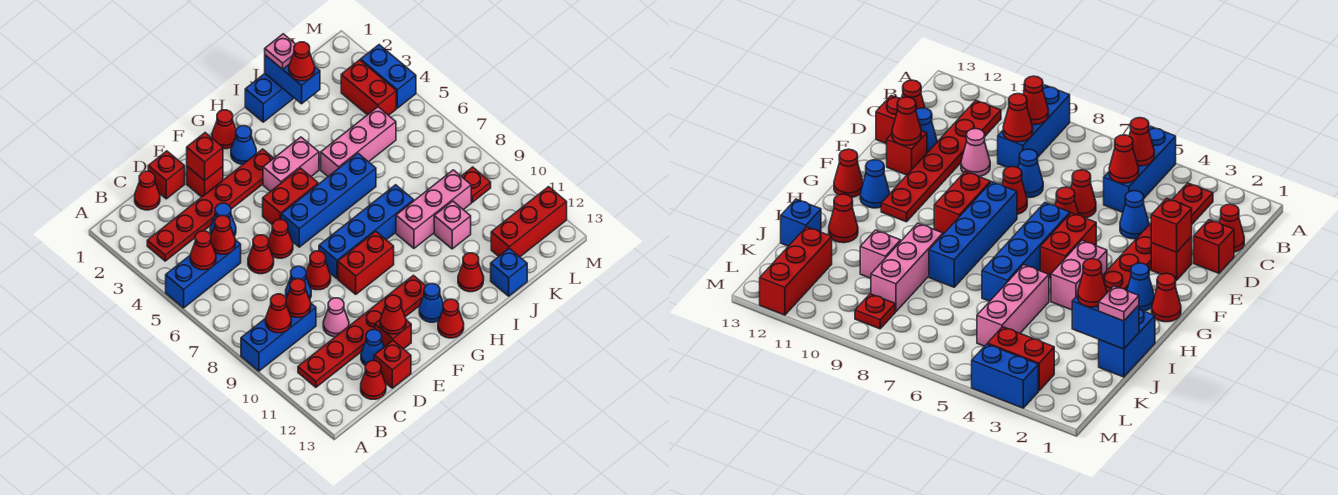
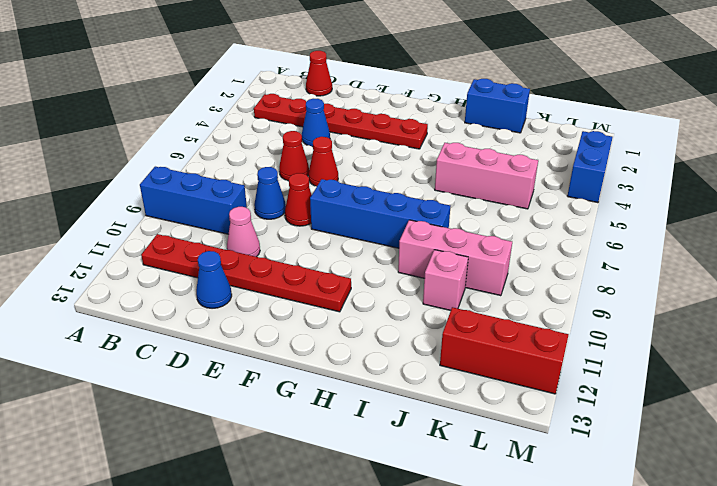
none -> blue 1x3 brick [166,240,241,308]
none -> red 1x1 cone [361,361,386,399]
none -> red 1x1 brick [148,151,185,199]
none -> red 1x1 brick [374,341,411,388]

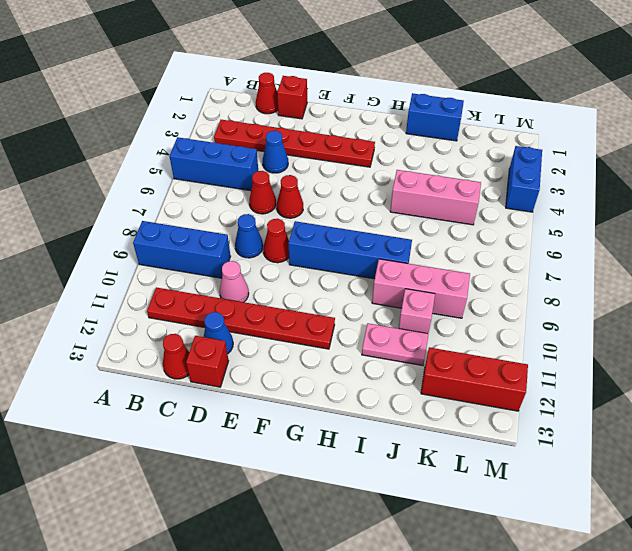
pink 1x2 plate [362,323,428,366] -> none
none -> red 1x1 brick [187,166,223,197]
none -> red 1x1 brick [375,319,411,349]
none -> red 1x2 brick [263,168,318,224]
none -> blue 1x4 brick [281,153,376,247]

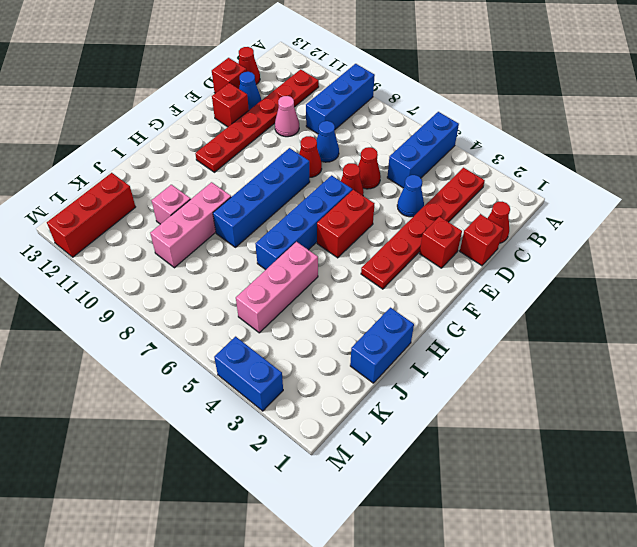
none -> red 1x2 brick [338,231,394,294]
none -> red 1x1 cone [212,110,236,149]
none -> blue 1x1 cone [231,126,256,164]
none -> pink 1x2 brick [263,137,319,192]

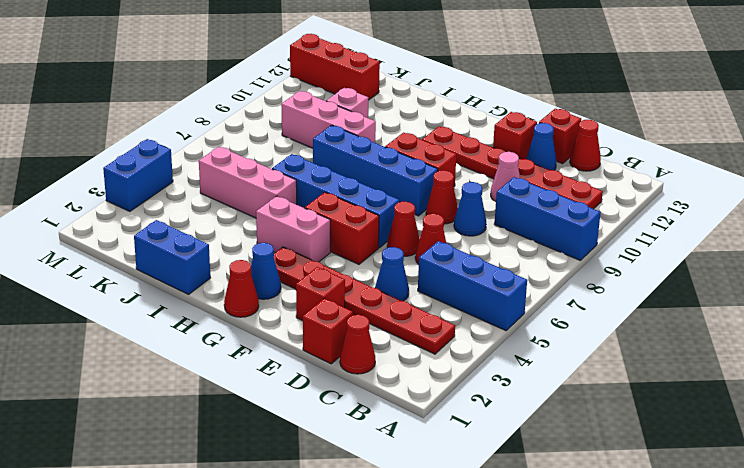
none -> blue 1x1 cone [419,284,443,322]
none -> red 1x1 cone [438,299,464,338]
none -> red 1x1 cone [458,253,484,292]
none -> blue 1x1 brick [491,248,527,296]

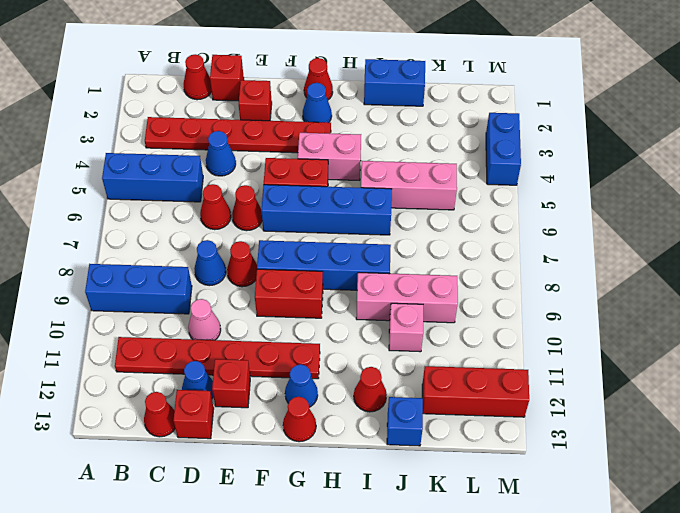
none -> red 1x2 brick [341,60,396,115]
none -> red 1x1 plate [461,167,491,202]
none -> red 1x1 cone [190,231,216,270]
none -> red 1x1 cone [266,294,291,333]

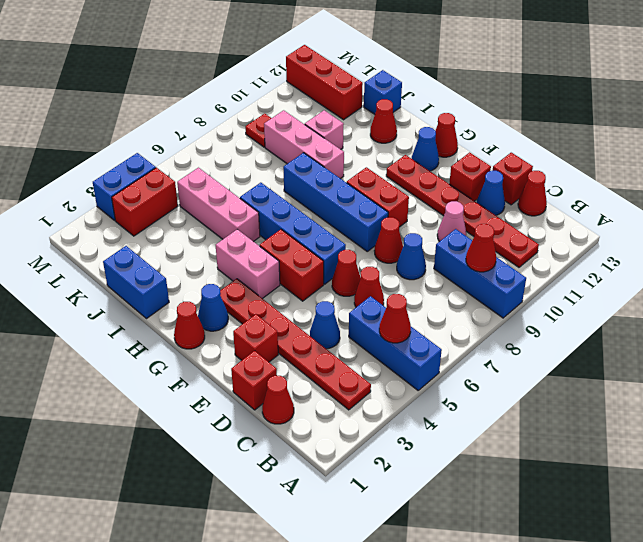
none -> red 1x1 cone [211,216,235,254]
none -> red 1x1 cone [286,279,311,317]
none -> red 1x1 brick [187,133,223,181]
none -> red 1x1 cone [380,295,406,334]

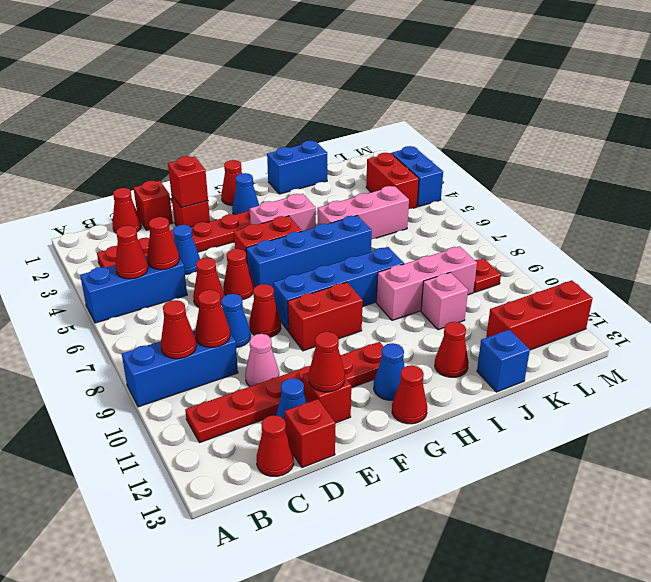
none -> blue 1x2 brick [265,55,320,104]
none -> pink 1x1 plate [265,34,296,69]
none -> red 1x1 cone [289,42,315,81]

